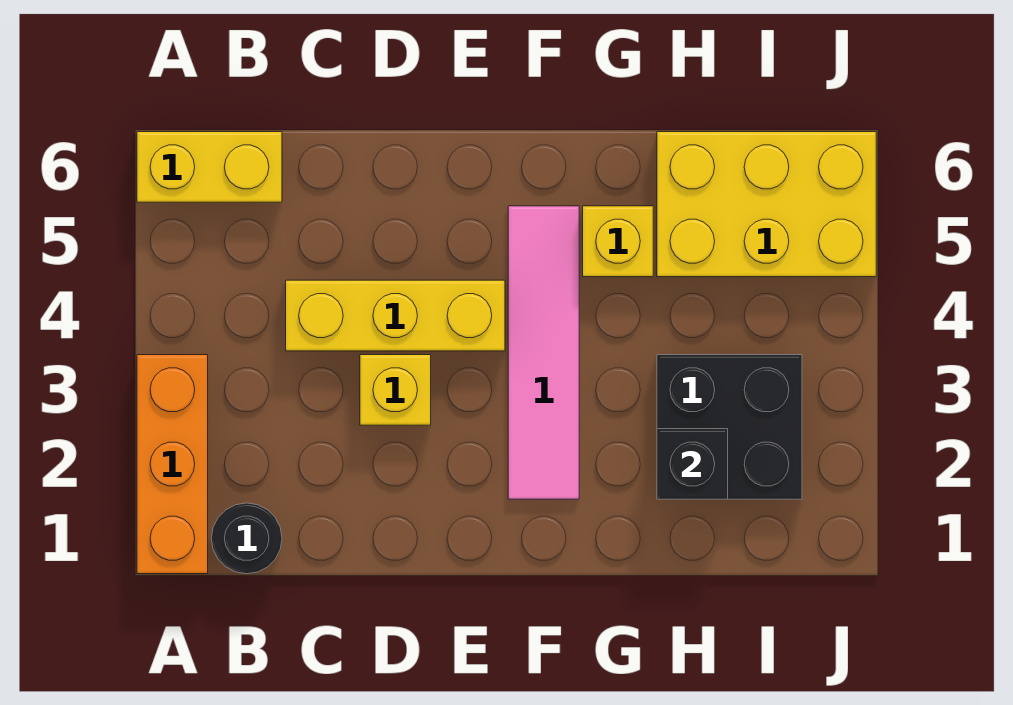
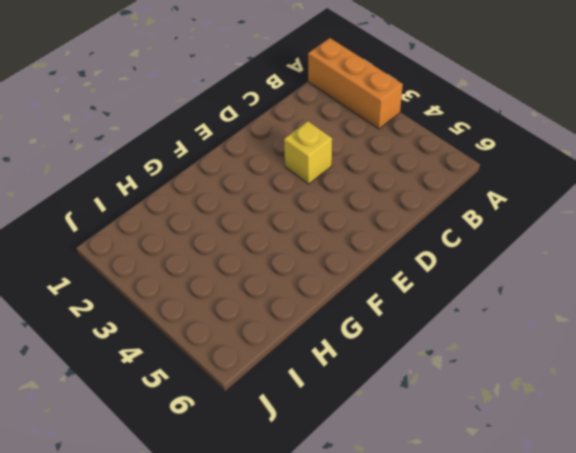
none -> yellow 1x2 brick [137,132,282,202]
none -> black 1x1 round brick [211,503,282,574]

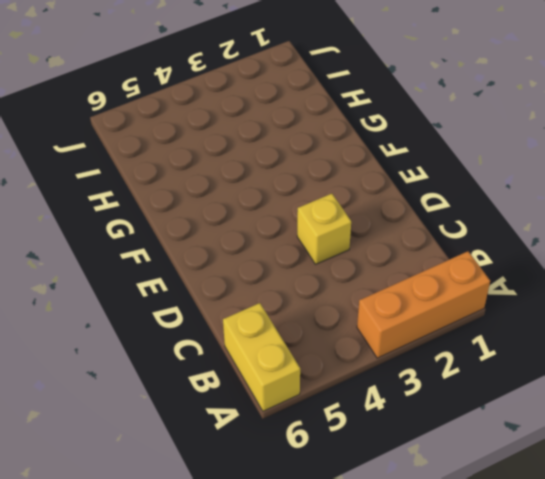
none -> black 1x1 round brick [211,503,282,574]
none -> yellow 1x3 brick [286,280,505,351]

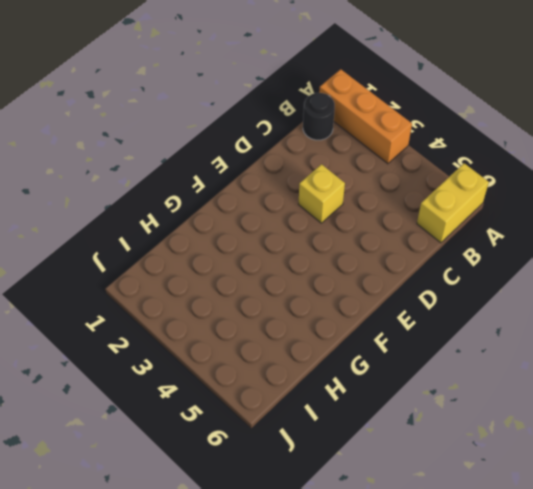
none -> yellow 1x3 brick [286,280,505,351]
none -> pink 1x4 tile [508,206,579,499]

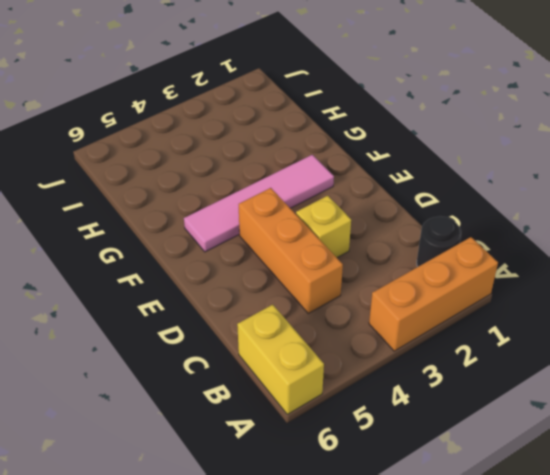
orange 1x3 brick [239,188,343,313] -> yellow 1x3 brick [286,280,505,351]
none -> yellow 1x1 brick [583,206,653,277]
none -> black 2x2 brick [657,355,802,499]

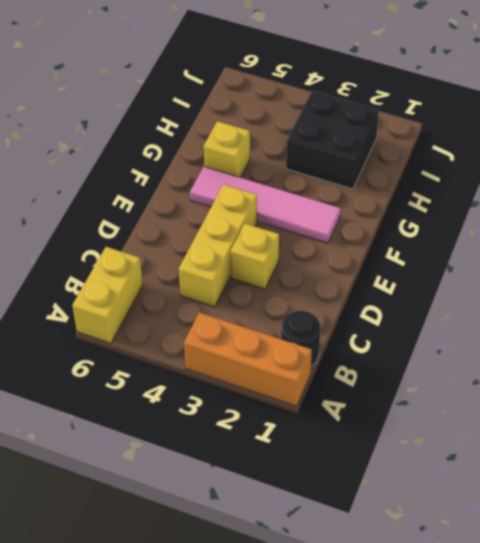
none -> yellow 2x3 brick [657,132,876,277]
none -> black 1x1 brick [657,429,728,499]

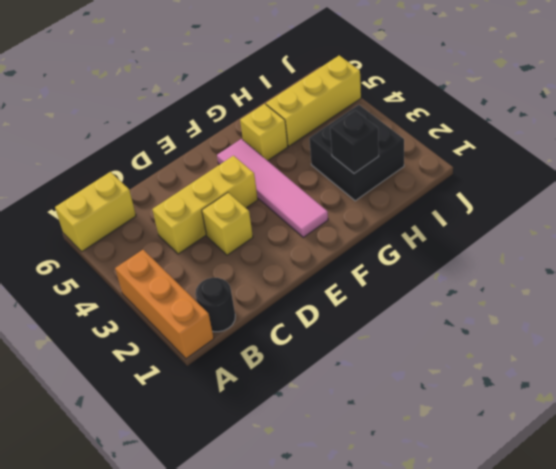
yellow 1x3 brick [266,55,361,146] -> yellow 2x3 brick [657,132,876,277]

